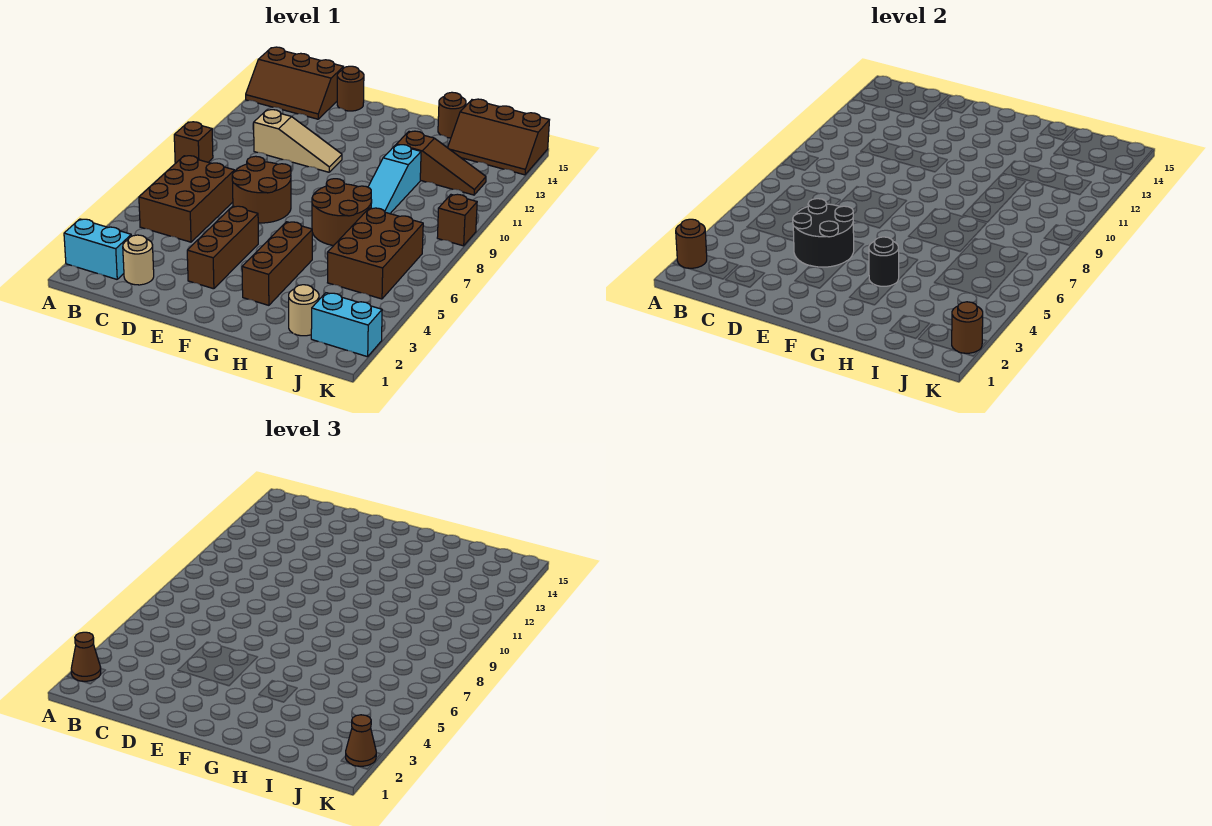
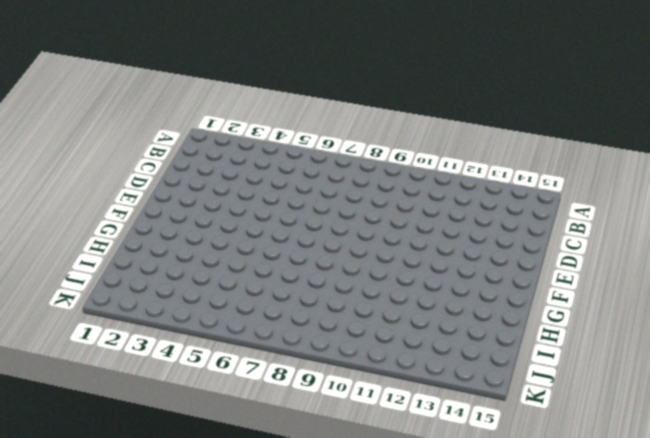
none -> cyan 1x2 brick [64,219,131,279]
none -> brown 1x1 brick [174,122,213,163]
none -> brown 2x3 slope [246,47,344,119]

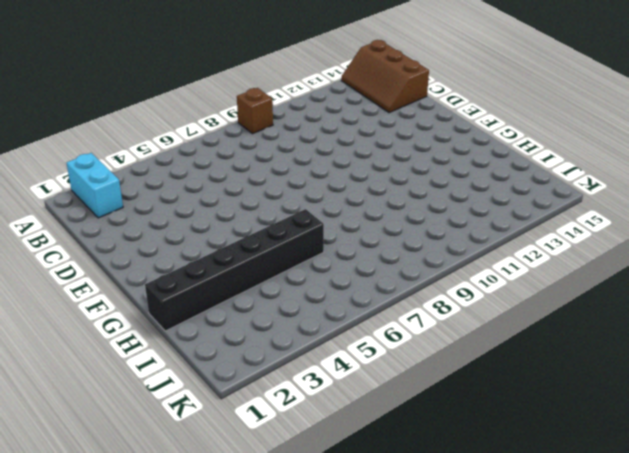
black 1x6 brick [145,209,324,331] -> none
none -> brown 2x3 brick [139,156,235,242]
none -> tan 1x1 round brick [123,235,154,285]
none -> tan 1x3 slope [254,110,342,172]

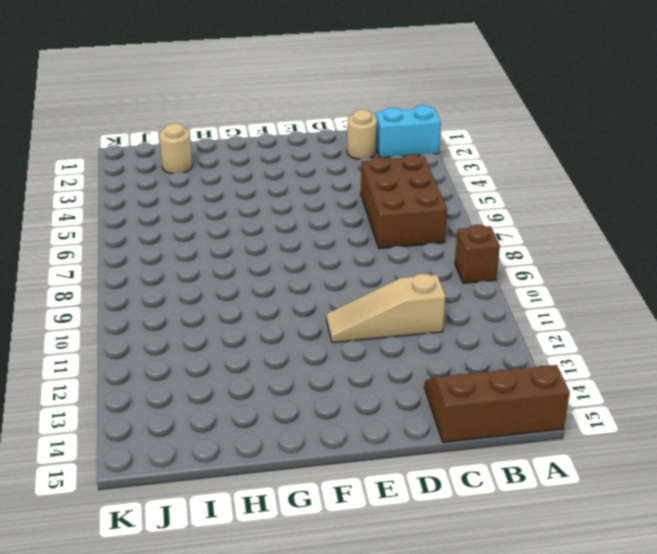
none -> brown 2x2 round brick [232,156,291,223]
none -> brown 1x1 round brick [337,66,364,111]
none -> brown 1x3 brick [187,206,258,289]

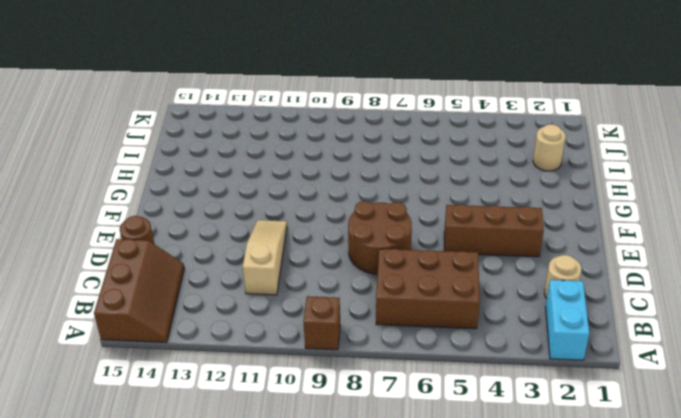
none -> brown 1x3 brick [242,222,312,305]
none -> brown 2x2 round brick [312,179,372,246]
none -> cyan 1x3 slope [368,145,421,214]

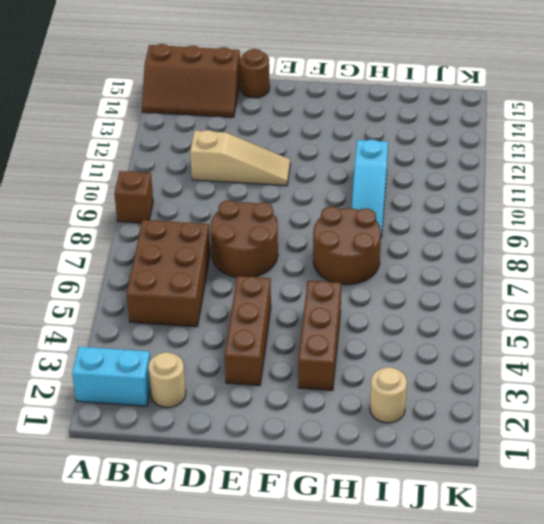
none -> brown 1x3 slope [397,131,486,195]
none -> brown 1x1 round brick [438,92,466,138]
none -> brown 2x3 brick [328,208,423,299]

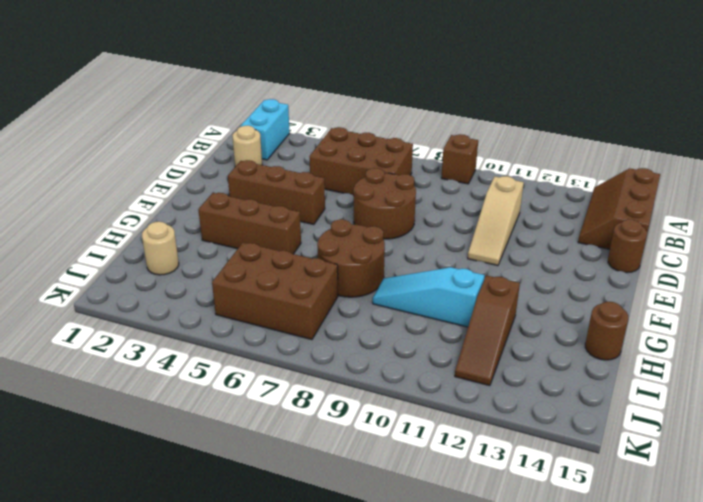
none -> brown 2x3 slope [448,99,549,175]
none -> cyan 1x2 brick [311,293,382,357]
none -> brown 1x1 brick [437,194,477,246]

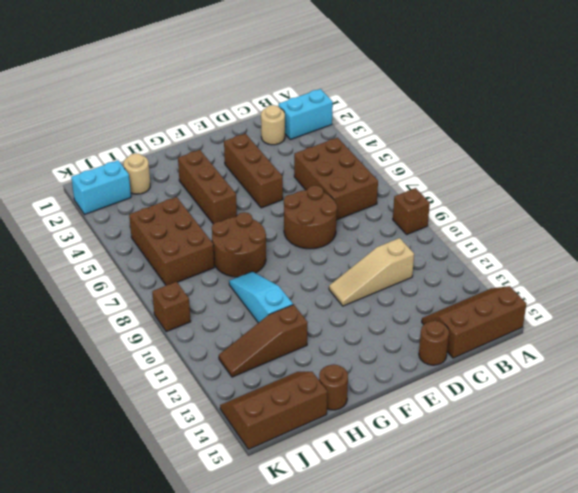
none -> brown 1x1 round brick [676,219,707,268]
none -> black 2x2 round brick [793,199,854,267]
none -> black 1x1 round brick [869,237,899,286]

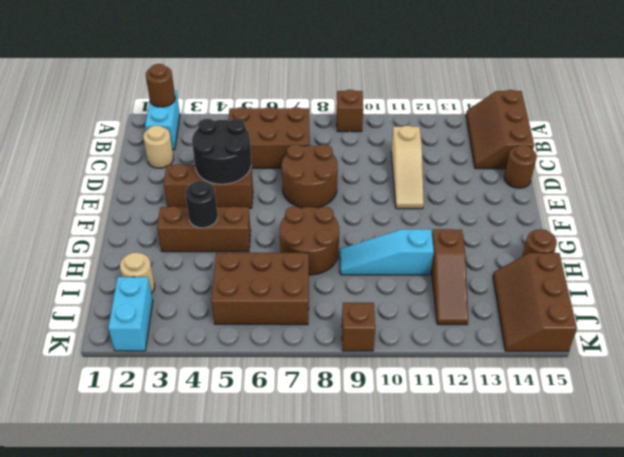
none -> brown 1x1 round brick [952,302,983,353]
none -> brown 1x1 cone [71,632,101,681]
none -> brown 1x1 cone [346,715,376,766]

